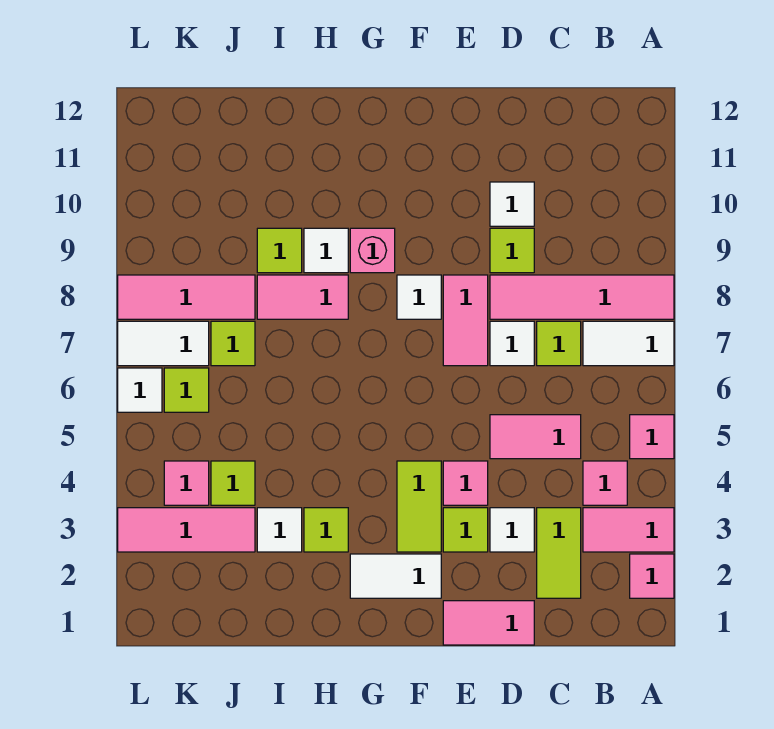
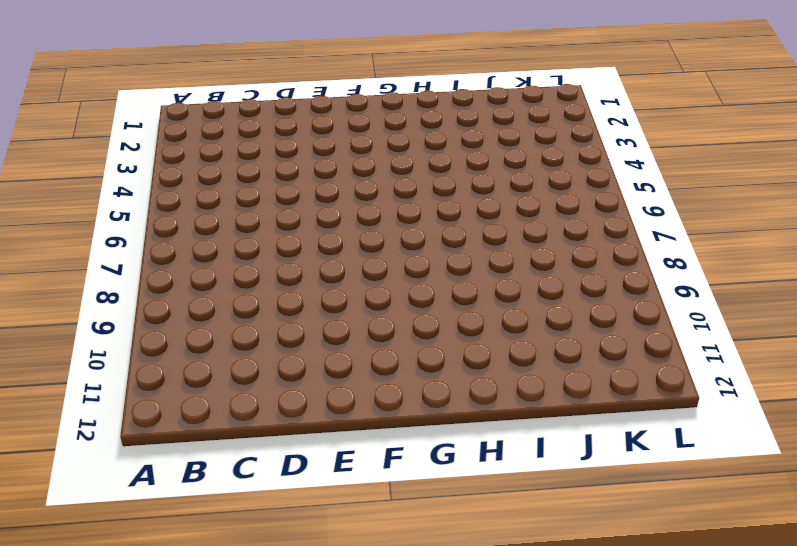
none -> pink 1x1 tile [630,554,674,598]
none -> pink 1x2 tile [583,508,674,552]
none -> pink 1x1 tile [630,415,674,459]
none -> white 1x2 tile [583,321,674,366]

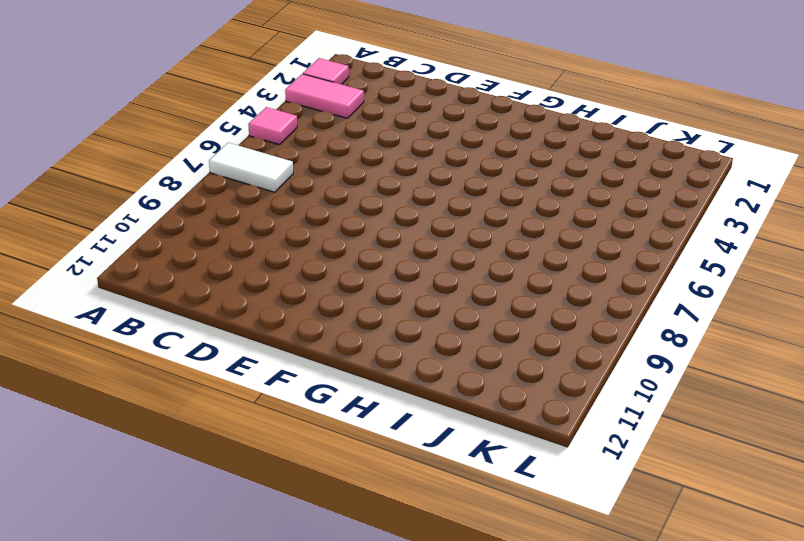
none -> pink 1x4 tile [490,275,674,319]
none -> pink 1x1 tile [583,461,627,505]
none -> lime 1x2 tile [537,508,581,598]
none -> pink 1x2 tile [490,415,581,459]

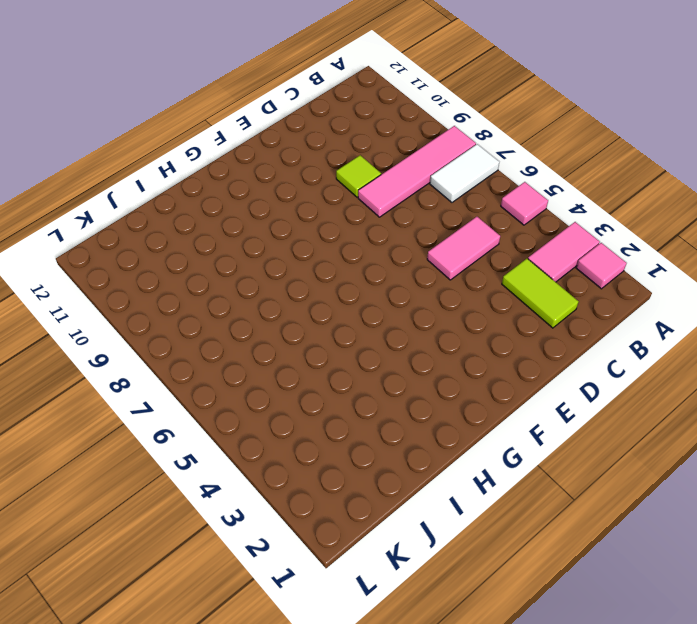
none -> pink 1x1 tile [583,461,627,505]
none -> lime 1x1 tile [537,321,581,366]
none -> pink 1x2 tile [443,601,534,645]
none -> white 1x1 tile [490,508,534,552]

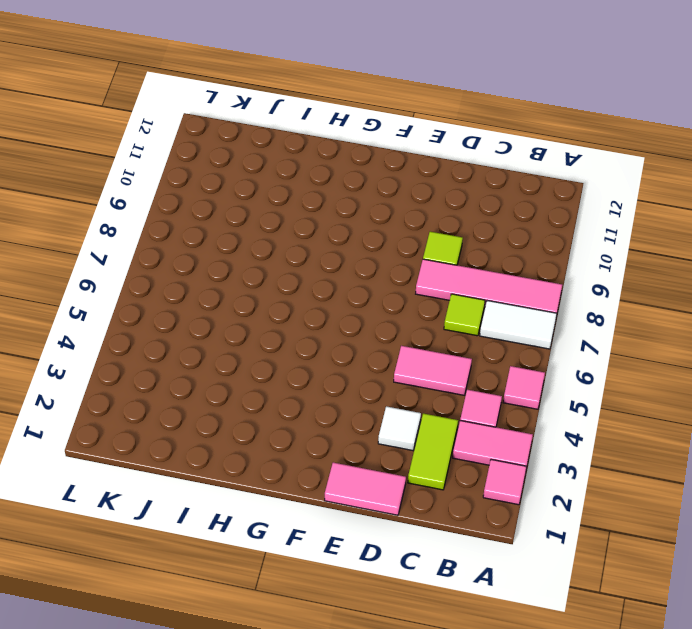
none -> white 1x1 tile [490,321,534,366]
none -> white 1x1 tile [490,182,534,226]
none -> lime 1x1 tile [443,508,488,552]
none -> pink 1x1 tile [443,461,488,505]

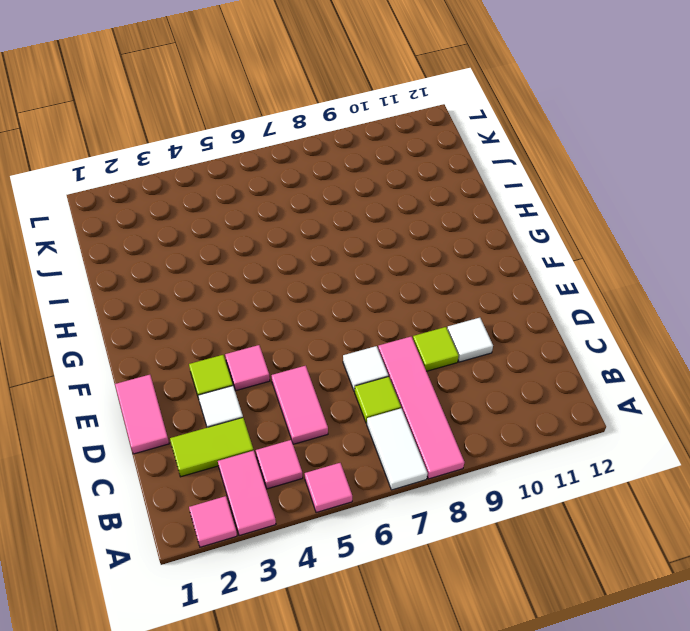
none -> pink 1x2 tile [443,275,488,366]
none -> white 1x2 tile [350,554,441,598]
none -> lime 1x2 tile [397,461,441,552]
none -> white 1x1 tile [397,275,441,319]

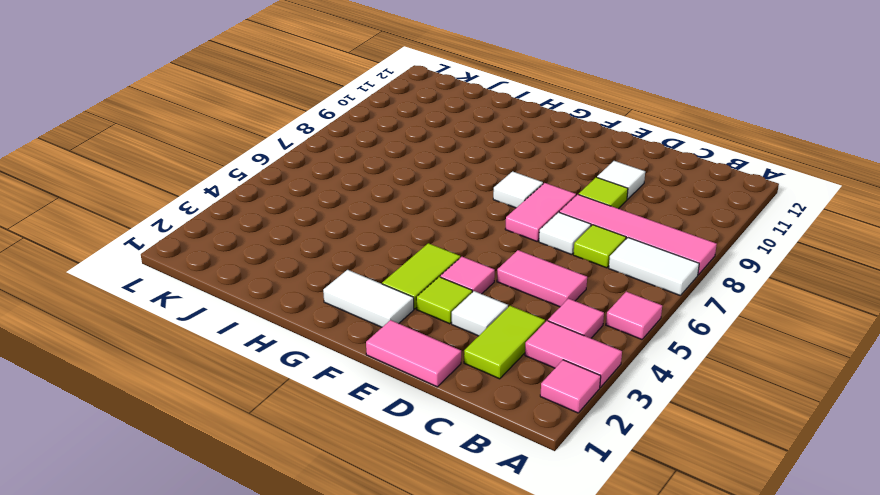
none -> pink 1x1 brick [350,228,395,273]
none -> lime 1x1 tile [304,508,348,552]
none -> pink 1x2 tile [257,275,348,319]
none -> white 1x1 tile [304,228,348,273]

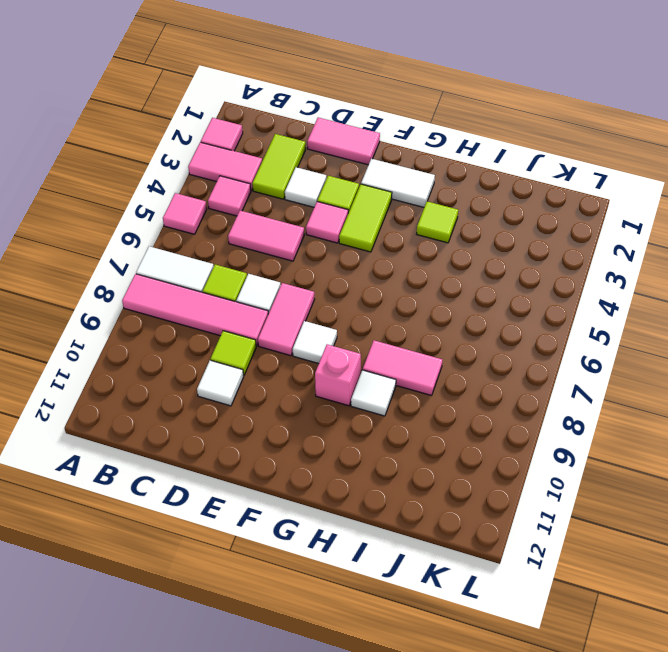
none -> white 1x1 tile [257,508,302,552]
none -> lime 1x1 tile [257,228,302,273]
none -> pink 1x3 tile [118,508,255,552]
none -> lime 1x1 tile [211,461,255,505]

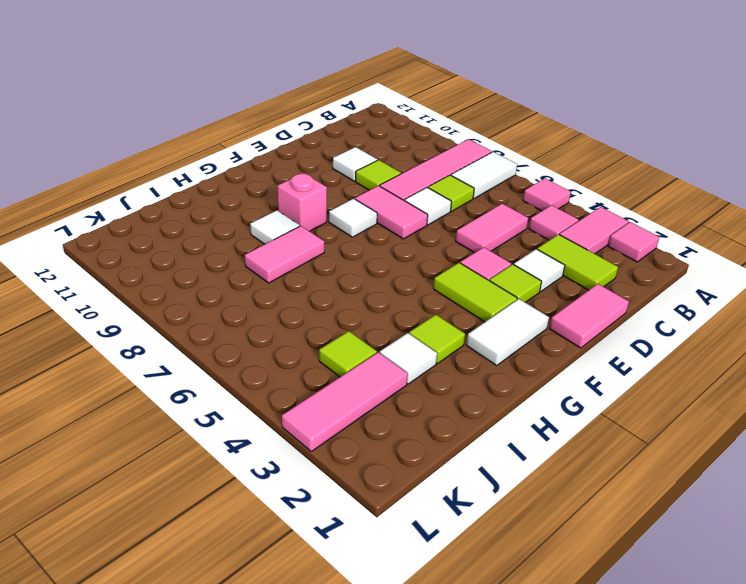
none -> lime 1x1 tile [257,228,302,273]
none -> lime 1x1 tile [211,321,255,366]
none -> pink 1x3 tile [118,275,255,319]
none -> pink 1x1 tile [164,461,209,505]

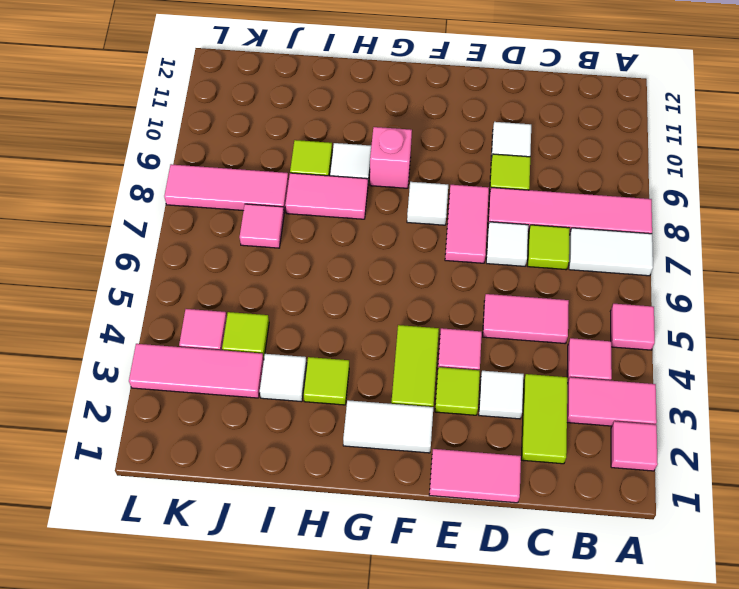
pink 1x1 tile [240,204,284,248] -> lime 1x1 tile [211,321,255,366]
none -> lime 1x1 tile [164,368,209,412]
none -> white 1x2 tile [118,321,209,366]
none -> white 1x1 tile [118,368,162,412]

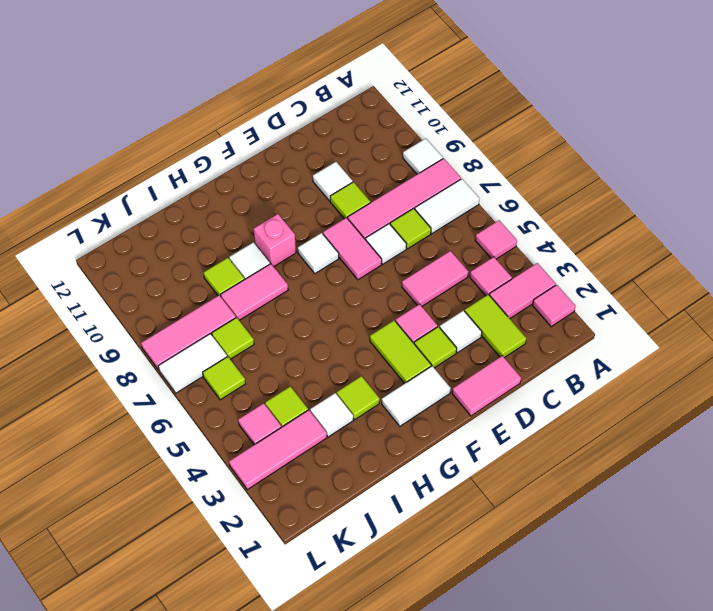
white 1x1 tile [403,138,443,174] -> white 1x1 tile moved to [118,368,162,412]

